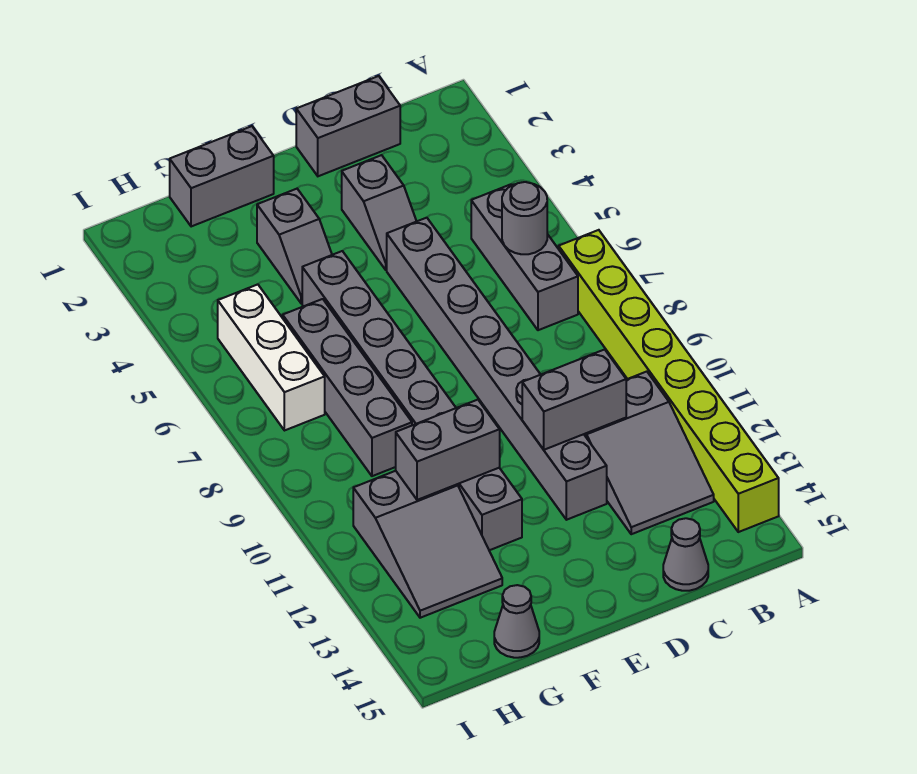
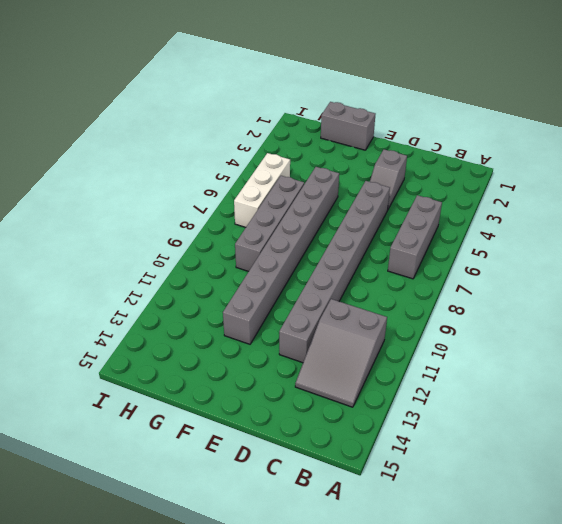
none -> lime 1x8 brick [559,230,779,532]
none -> grey 1x2 brick [296,76,400,176]
none -> grey 1x1 cone [663,518,708,591]

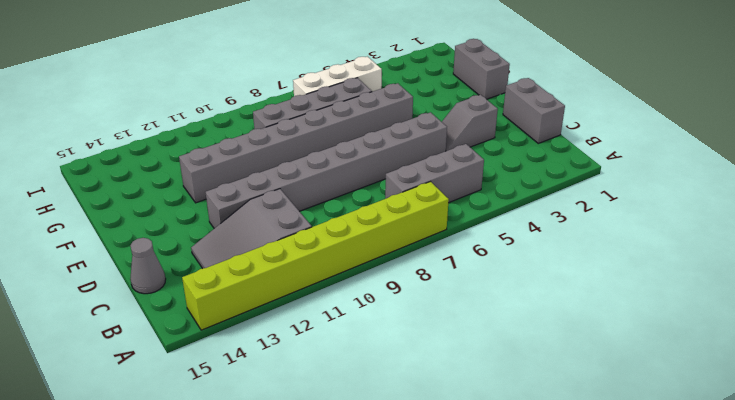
none -> grey 1x2 slope [257,189,332,303]
none -> grey 2x3 slope [353,471,502,618]
none -> grey 1x1 cone [494,585,539,658]

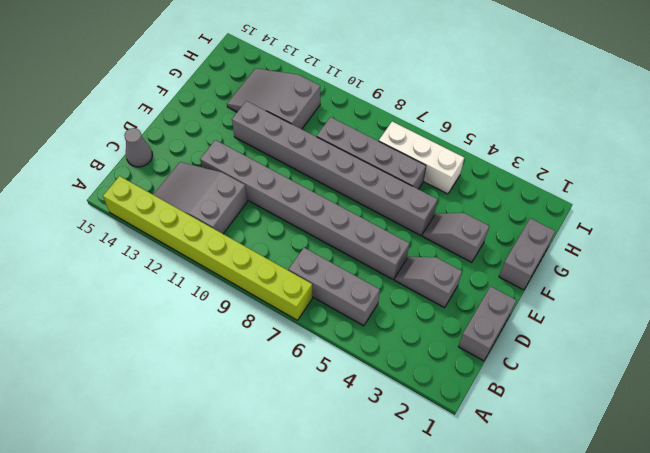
none -> grey 1x1 cone [494,585,539,658]
none -> grey 1x1 round brick [502,182,547,254]
none -> grey 1x2 brick [522,349,626,450]

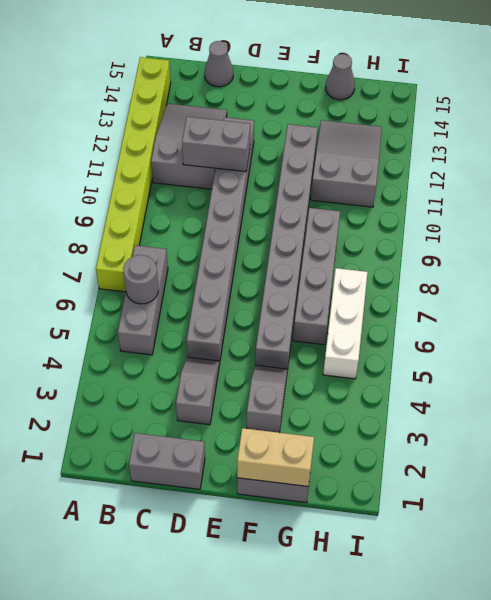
tan 1x2 brick [237,428,314,486] -> none
none -> grey 1x2 brick [396,400,500,500]

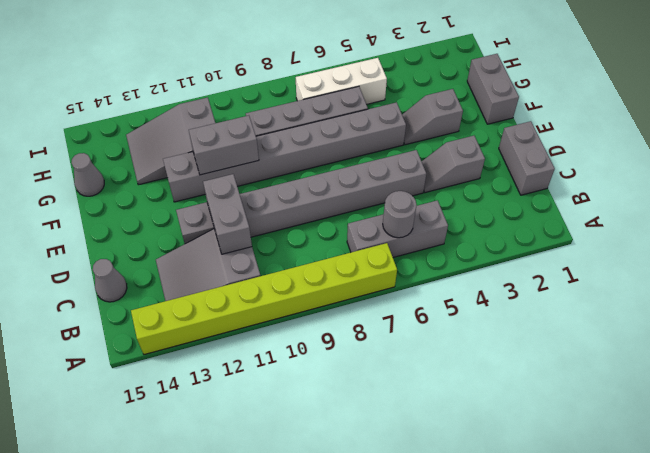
grey 1x2 brick [189,115,259,175] -> grey 1x2 brick turned to [396,400,500,500]

